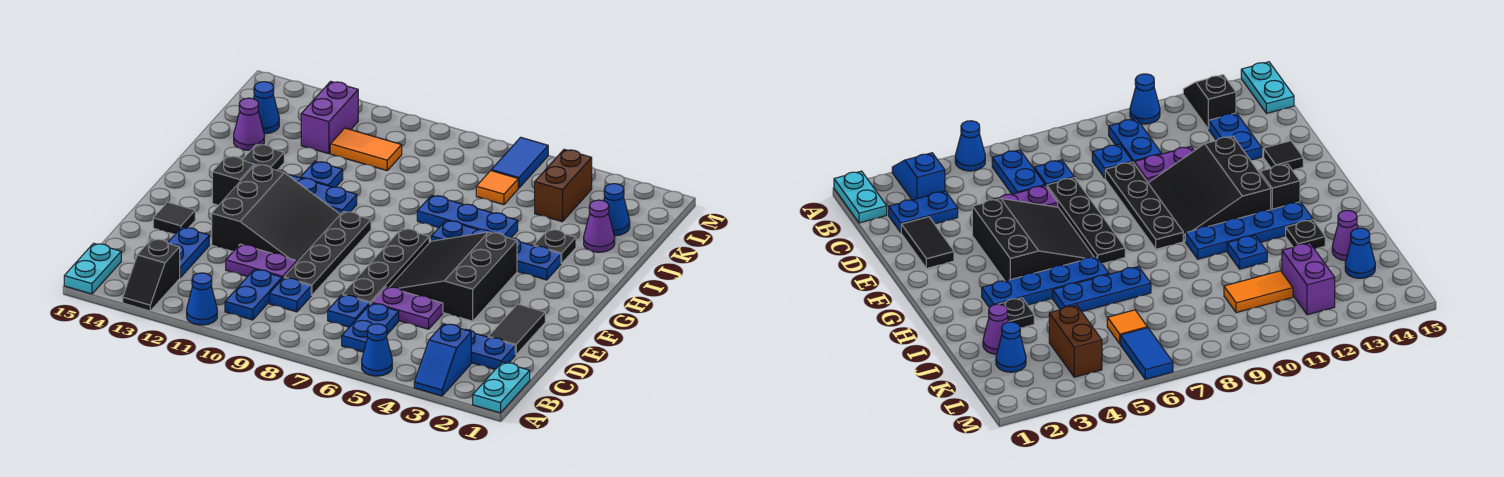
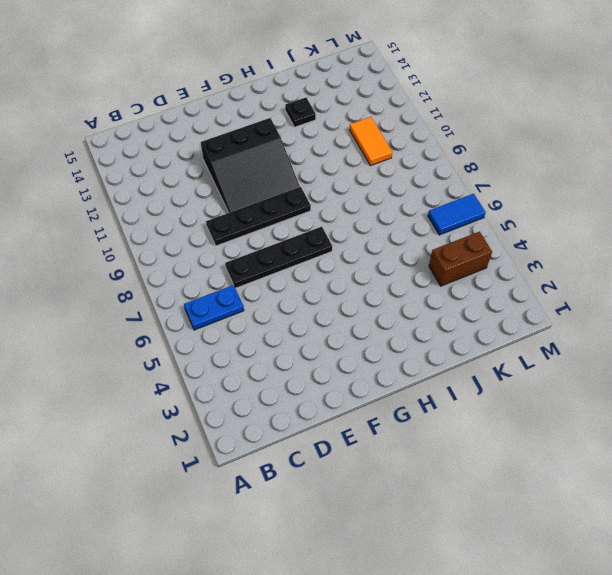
none -> cyan 1x2 plate [473,362,530,413]
none -> blue 1x2 slope [414,324,471,396]
none -> blue 1x1 cone [362,324,392,376]
none -> blue 1x1 cone [187,273,217,325]

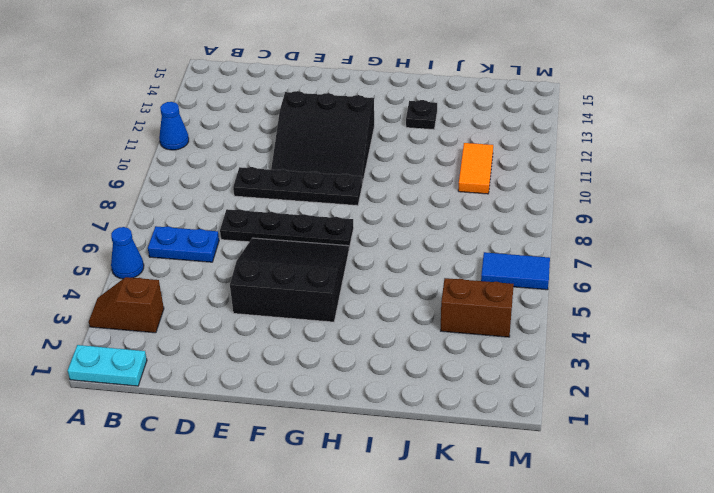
brown 1x2 slope [89,277,164,333] -> blue 1x2 slope [414,324,471,396]
none -> black 1x2 slope [123,239,180,311]
none -> cyan 1x2 plate [64,243,121,294]
none -> blue 1x2 plate [225,269,282,320]
none -> blue 1x2 plate [464,329,515,370]

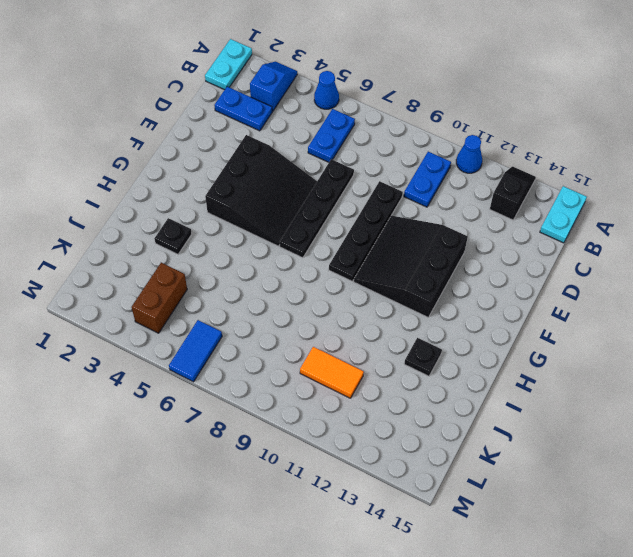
none -> blue 1x1 plate [328,295,370,327]
none -> blue 1x1 plate [269,278,311,312]
none -> blue 1x2 plate [168,227,209,278]
none -> black 1x2 tile [488,304,545,355]

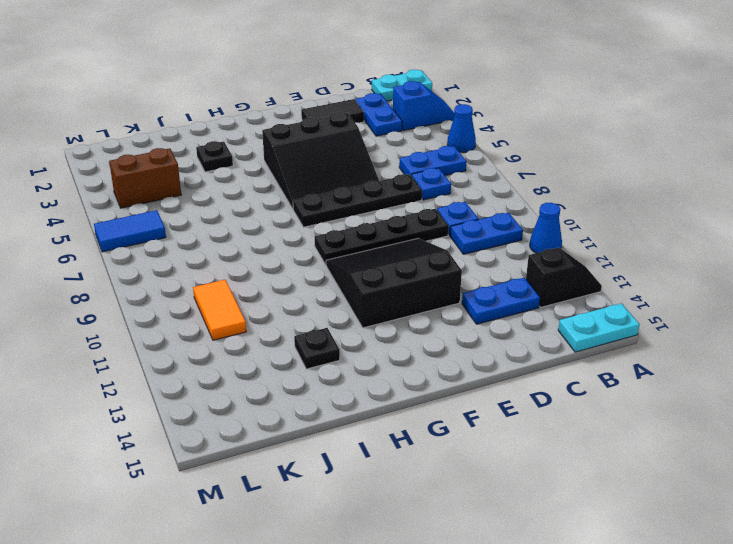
none -> purple 1x2 plate [372,287,443,329]
none -> purple 1x2 plate [226,244,297,279]
none -> black 1x1 tile [153,202,195,234]
none -> black 1x1 brick [212,156,254,205]

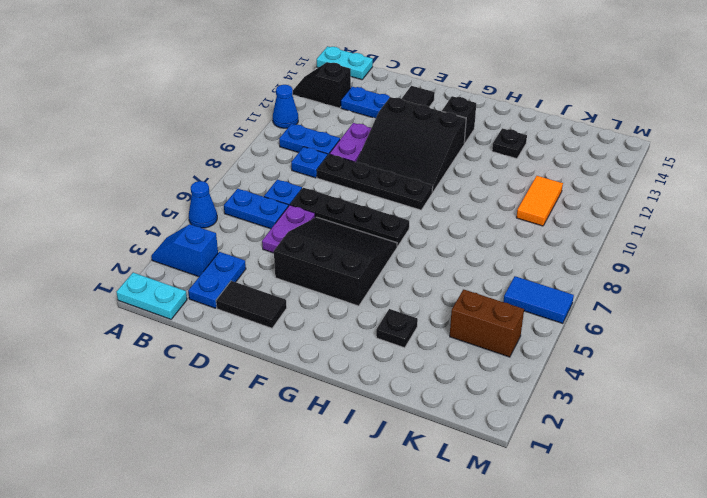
none -> blue 1x4 plate [432,220,561,280]
none -> blue 1x4 plate [247,161,357,214]
none -> blue 1x3 plate [417,195,518,238]
none -> blue 1x1 plate [301,161,343,187]

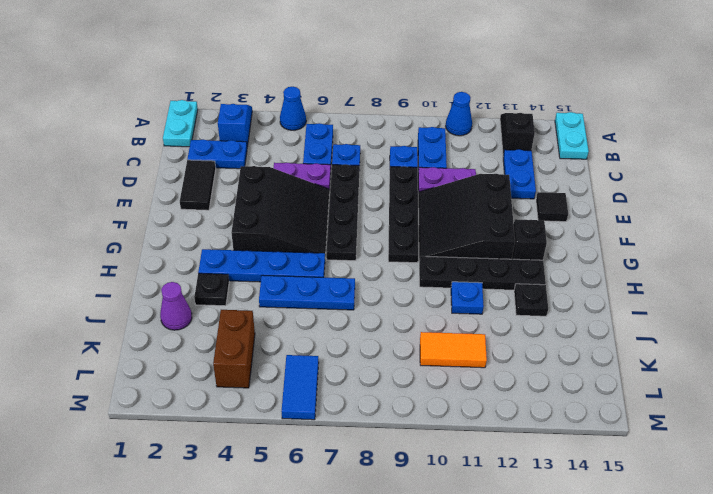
black 1x4 plate [419,256,546,290] -> blue 1x4 plate [247,161,357,214]
none -> purple 1x1 cone [234,98,264,150]
none -> blue 1x1 cone [604,184,630,236]
none -> orange 1x1 tile [476,171,518,205]
none -> purple 1x2 brick [301,81,358,154]

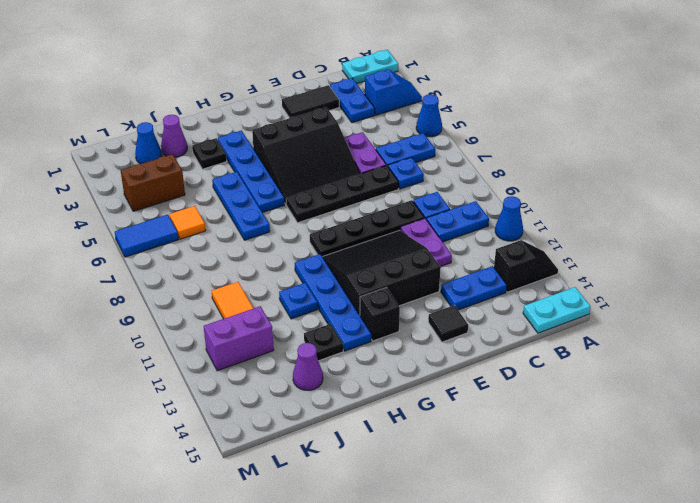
none -> blue 1x1 cone [254,82,279,134]

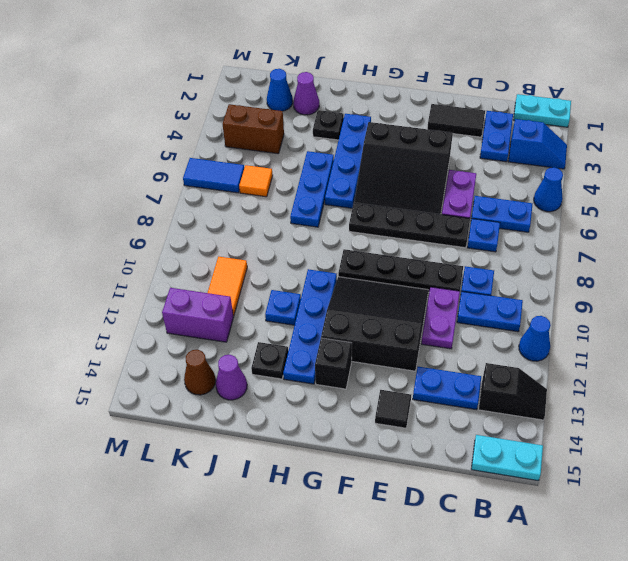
brown 1x1 cone [184,350,216,395] -> blue 1x1 cone [254,82,279,134]

